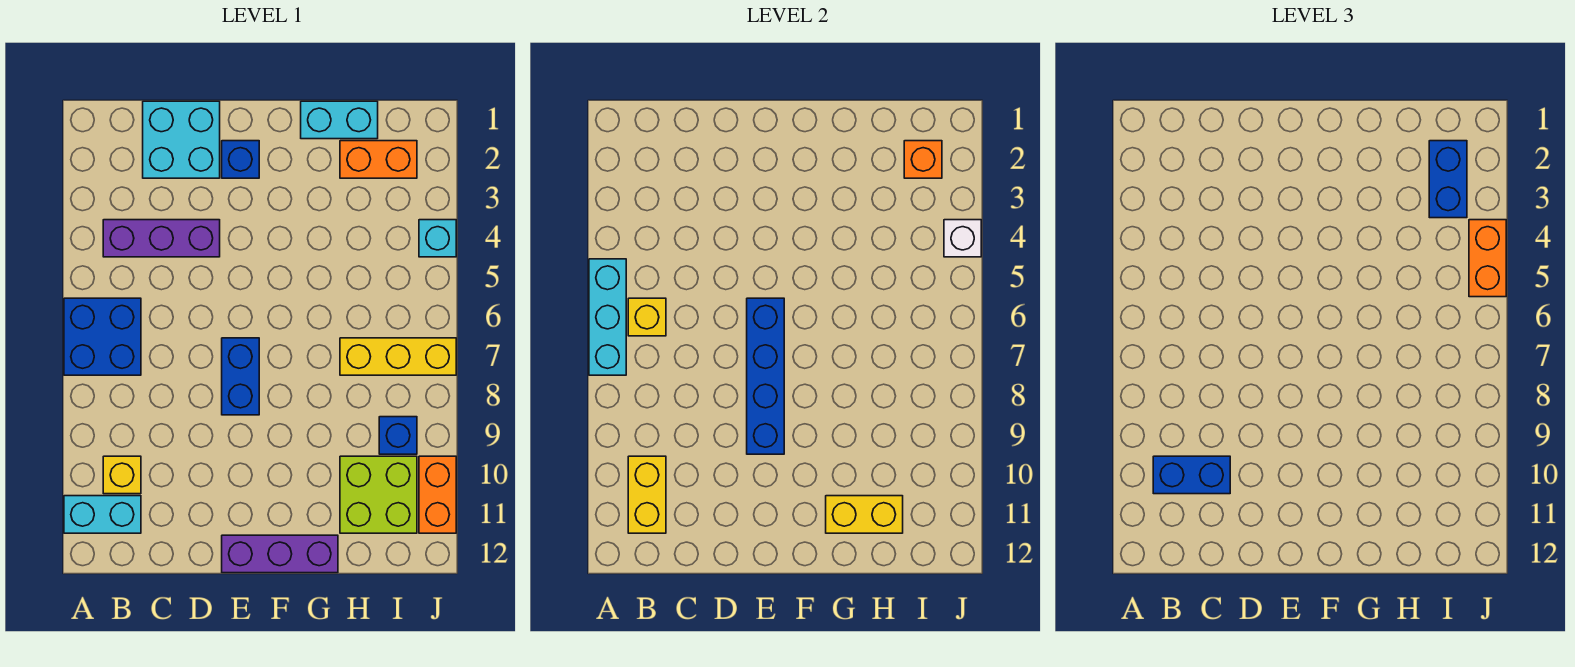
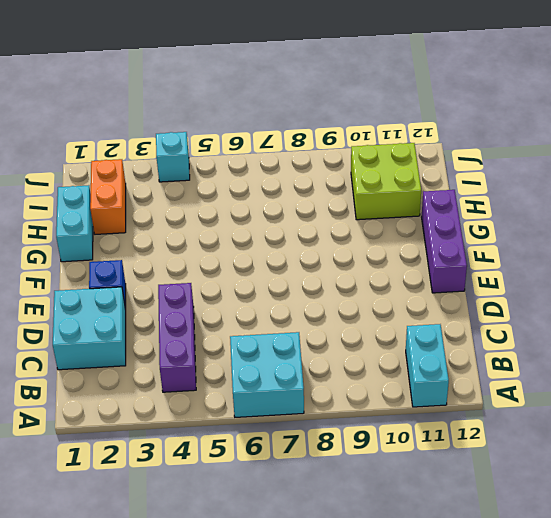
cyan 2x2 brick [230,332,304,417] -> blue 2x2 brick [64,298,141,375]
none -> yellow 1x1 brick [103,456,141,494]
none -> blue 1x2 brick [222,338,259,415]
none -> yellow 1x3 brick [340,338,456,375]

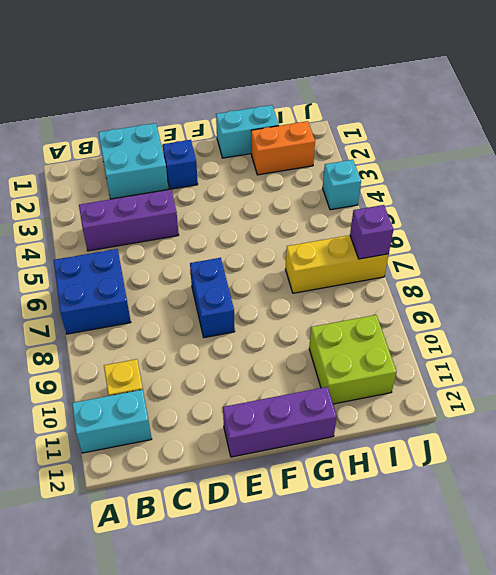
purple 1x1 brick [350,205,393,259] -> none
none -> blue 1x1 brick [379,417,417,454]
none -> orange 1x2 brick [419,456,456,533]
none -> cyan 1x3 brick [589,259,626,375]

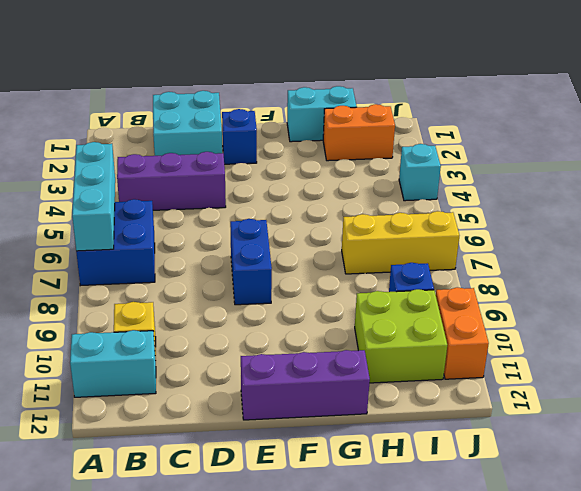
none -> yellow 1x1 brick [628,298,666,336]
none -> yellow 1x2 brick [628,456,666,533]
none -> blue 1x4 brick [747,298,784,454]

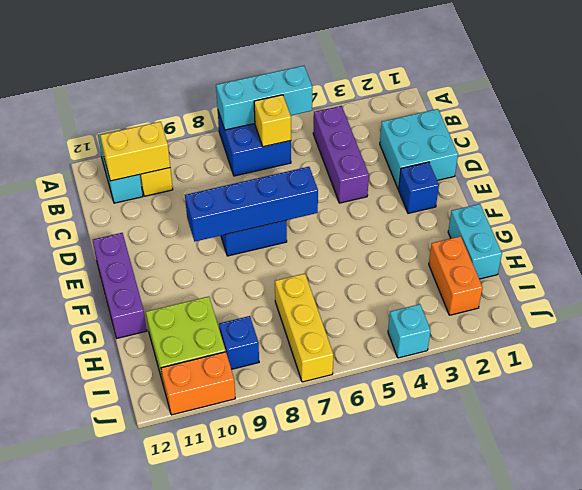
none -> yellow 1x2 brick [826,496,903,533]
none -> orange 1x1 brick [904,141,942,178]
none -> white 1x1 brick [944,220,981,257]

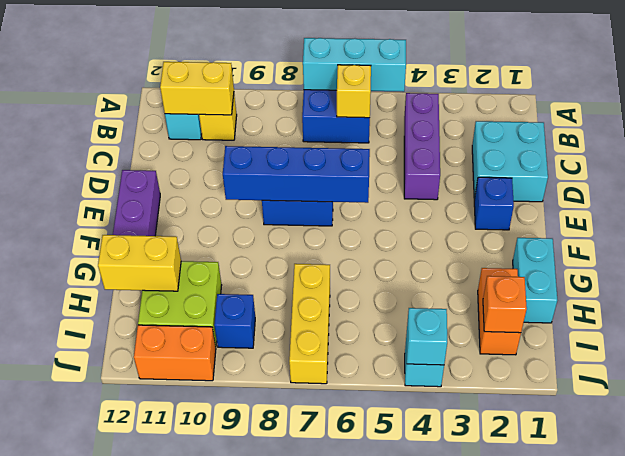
yellow 1x2 brick [98,235,181,291] -> yellow 1x2 brick turned to [826,496,903,533]
cyan 1x1 brick [407,308,447,365] -> white 1x1 brick [944,220,981,257]
none -> blue 1x2 brick [1153,456,1230,494]
none -> blue 1x2 brick [1429,141,1467,218]
none -> orange 1x2 brick [1469,220,1506,297]

